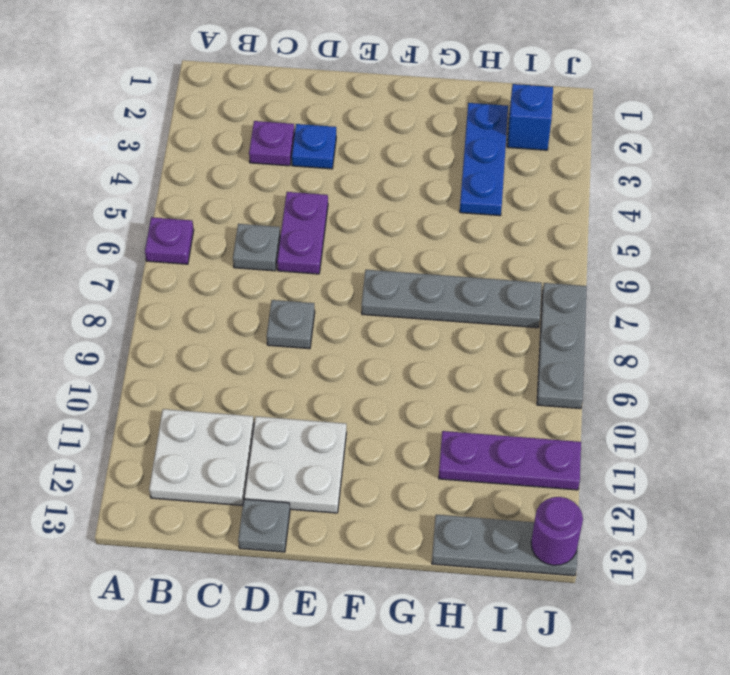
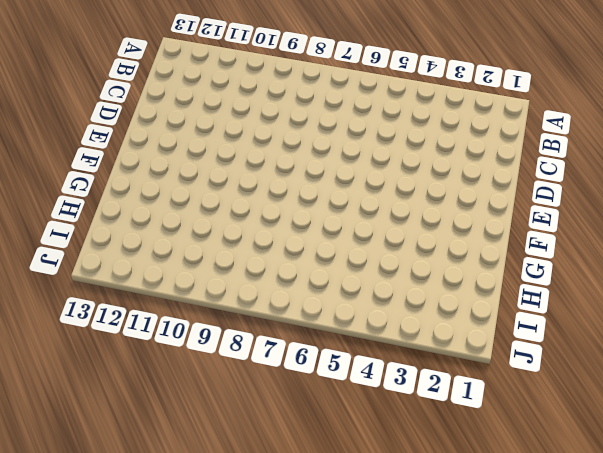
none -> purple 1x1 plate [145,217,194,264]
none -> white 2x2 plate [149,409,254,506]
none -> purple 1x1 plate [249,121,295,166]

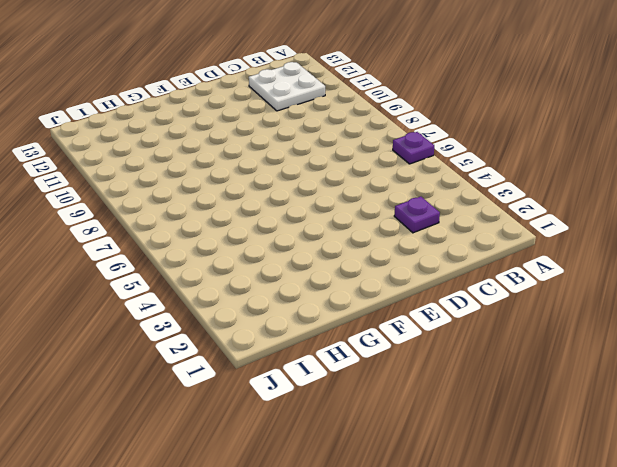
none -> grey 1x1 plate [233,224,280,271]
none -> blue 1x1 plate [292,124,336,169]
none -> purple 1x2 plate [277,192,328,274]

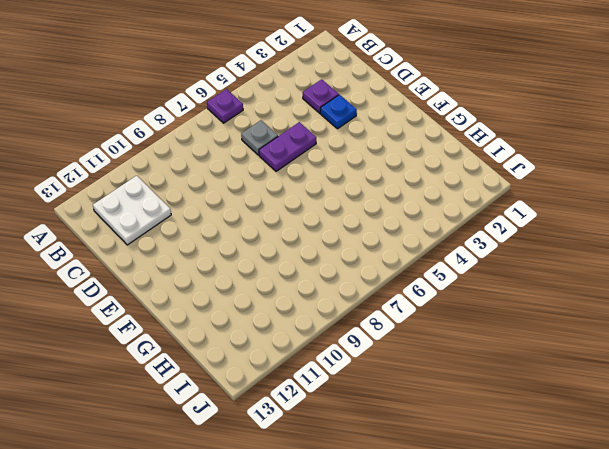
none -> grey 1x1 plate [267,300,315,349]
none -> white 2x2 plate [244,416,346,513]
none -> grey 1x1 plate [238,499,290,552]

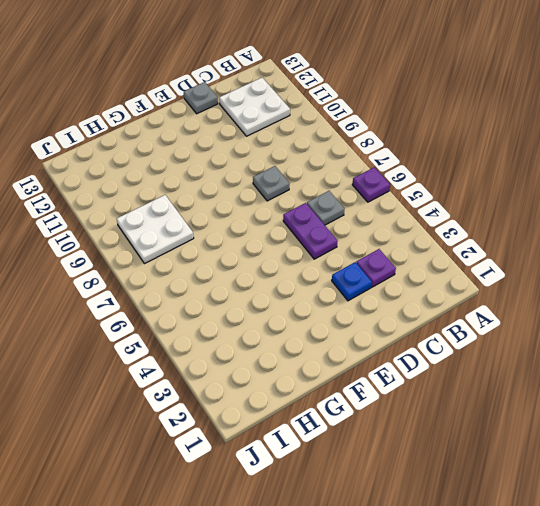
white 2x2 plate [117,195,194,264] -> white 2x2 plate moved to [244,416,346,513]
none -> grey 1x4 plate [362,270,542,328]
none -> blue 1x3 plate [460,103,508,216]
none -> purple 1x3 plate [439,431,581,490]

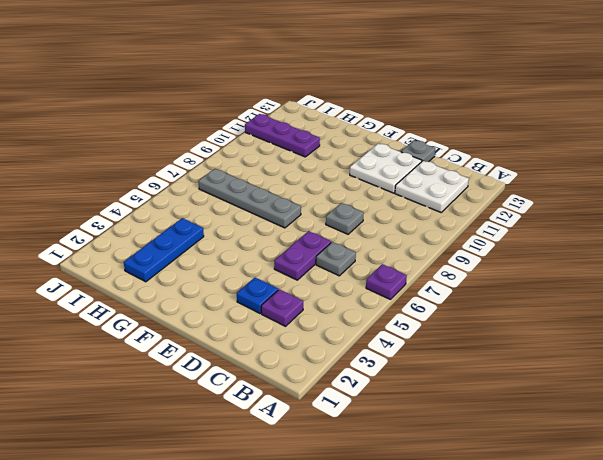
none -> grey 1x3 plate [432,515,577,576]
none -> blue 1x1 brick [507,84,553,150]
none -> grey 1x3 plate [537,283,587,409]

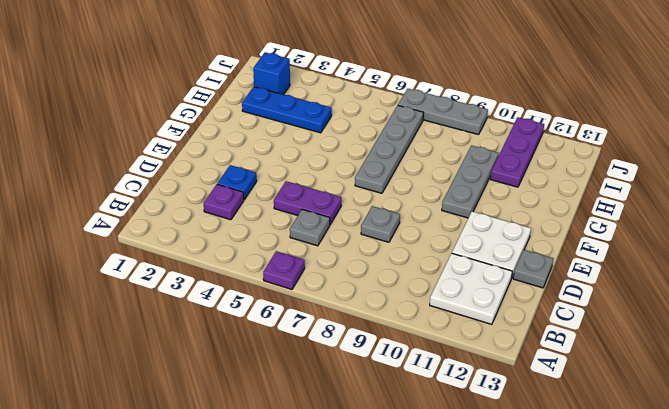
grey 1x3 plate [442,145,498,218] -> grey 1x3 plate moved to [432,515,577,576]
none -> purple 1x1 round brick [531,497,583,565]

